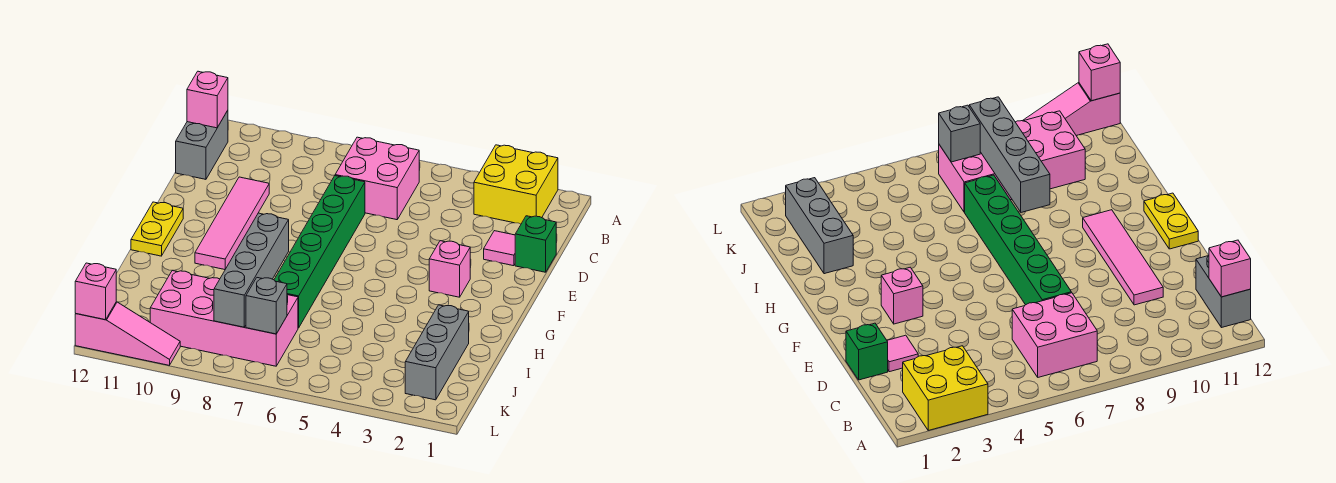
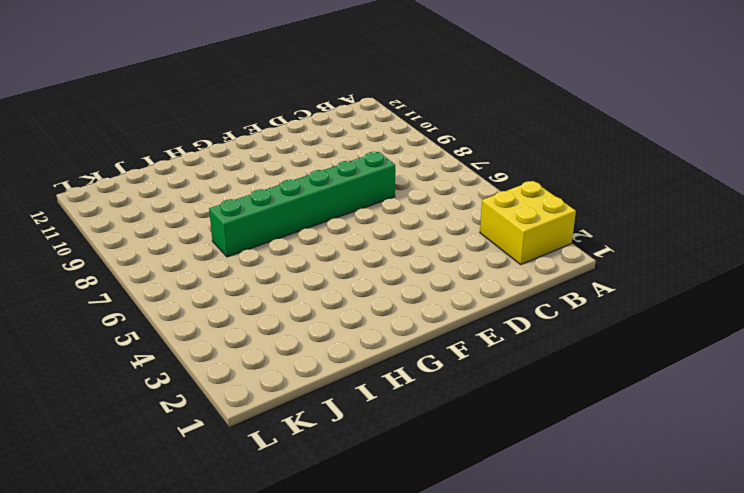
none -> pink 2x2 brick [335,137,419,220]
none -> grey 1x2 brick [176,110,228,179]
none -> green 1x1 brick [515,216,556,272]

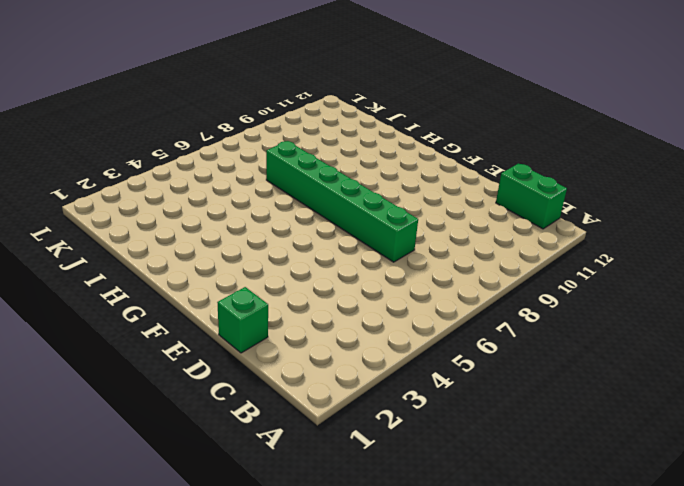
green 1x2 brick [496,164,567,229] -> grey 1x2 brick [176,110,228,179]
none -> yellow 2x2 brick [474,145,558,224]
none -> pink 2x2 brick [335,137,419,220]
none -> pink 1x1 tile [484,231,515,266]

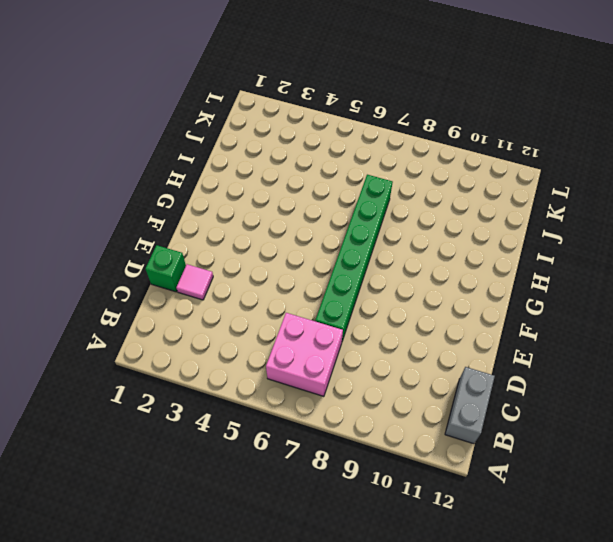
none -> yellow 2x2 brick [474,145,558,224]
none -> pink 1x4 tile [195,177,269,270]
none -> pink 1x1 brick [429,241,470,297]

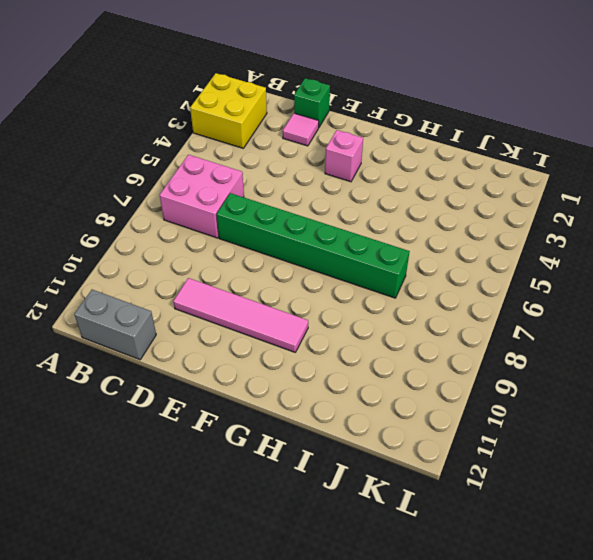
none -> yellow 1x2 plate [131,202,183,256]
none -> grey 1x3 brick [405,305,469,400]
none -> pink 2x4 brick [150,270,298,366]

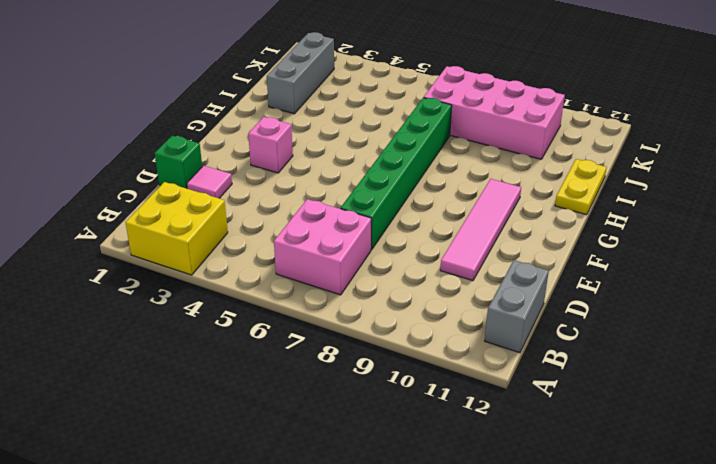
yellow 1x2 plate [555,159,607,215] -> yellow 1x2 plate moved to [131,202,183,256]
none -> pink 1x3 slope [75,302,180,365]
none -> pink 1x1 brick [187,71,228,128]
none -> grey 1x4 brick [214,213,289,327]

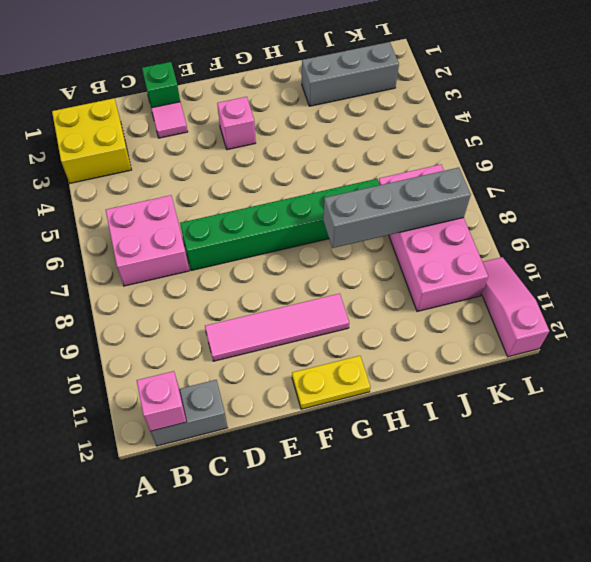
none -> grey 1x1 brick [246,278,287,334]
none -> pink 1x1 brick [75,263,116,320]

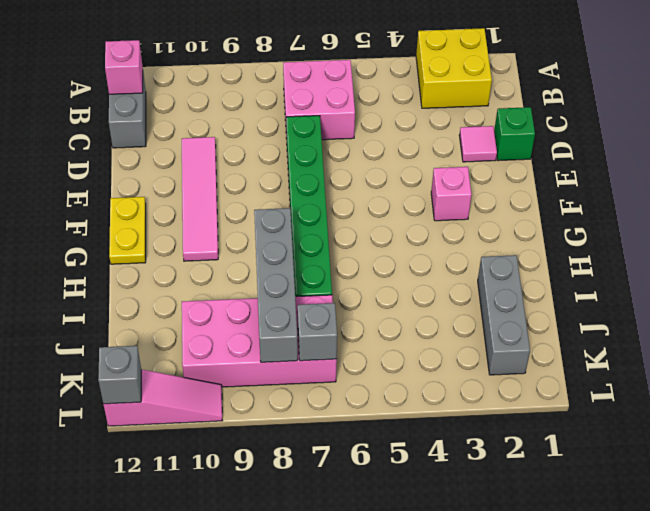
grey 1x1 brick [98,346,141,404] -> pink 1x1 brick [75,263,116,320]

